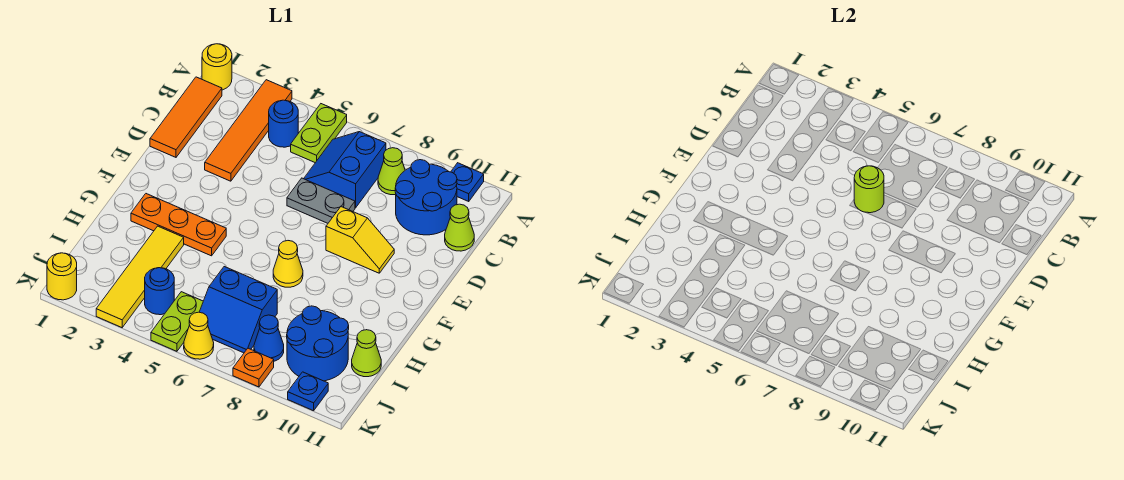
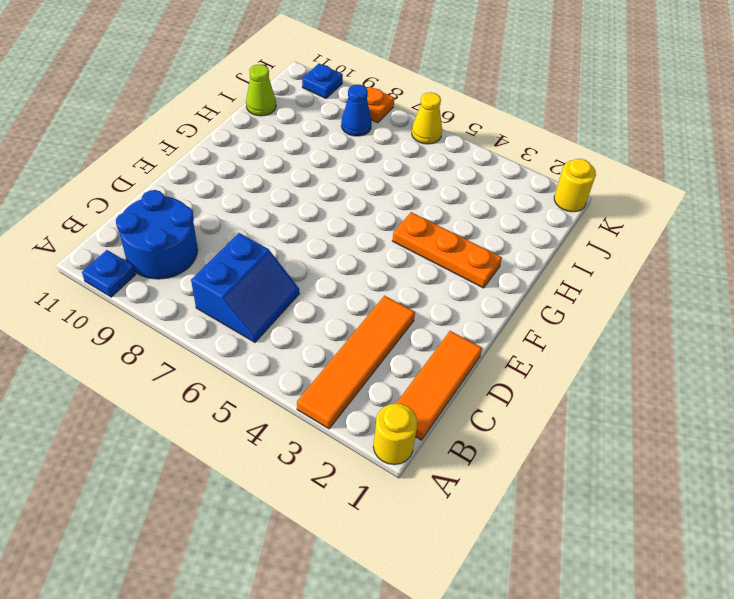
none -> lime 1x2 plate [291,104,347,163]
none -> blue 1x1 round brick [269,100,298,147]
none -> lime 1x1 cone [378,148,405,195]

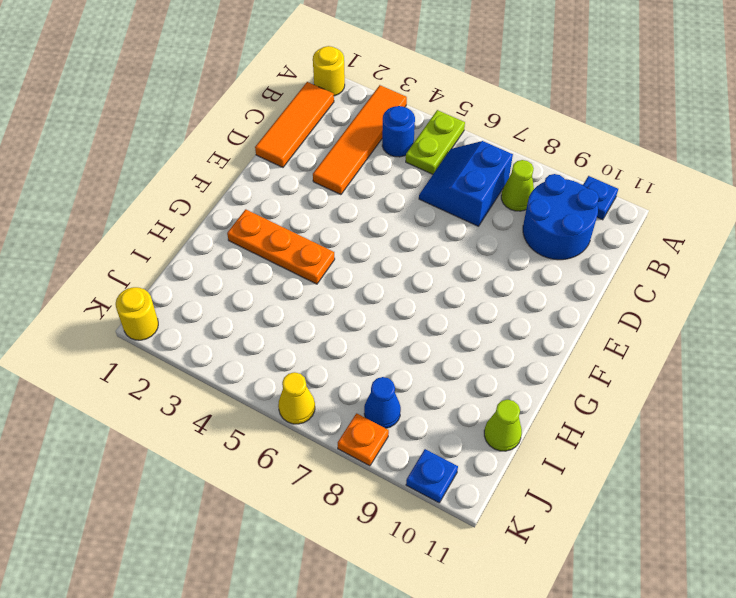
none -> lime 1x1 cone [445,204,474,251]
none -> grey 1x2 plate [287,178,355,223]
none -> yellow 1x2 slope [326,207,394,273]

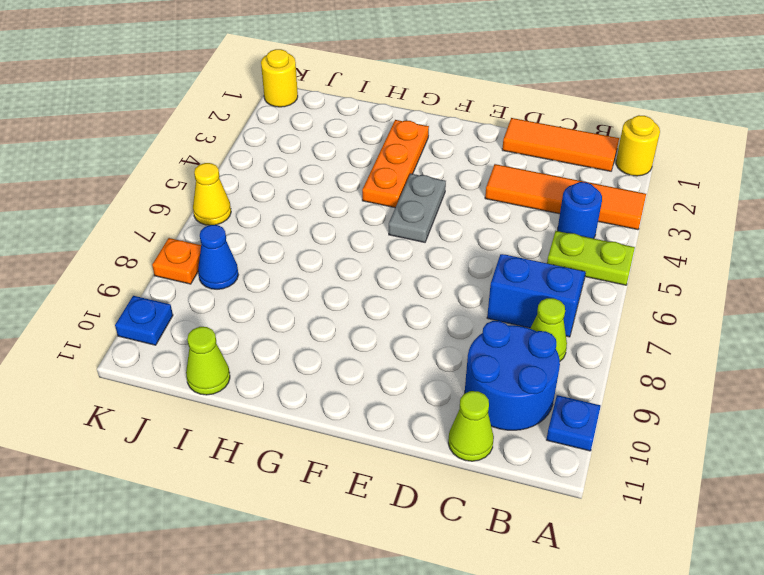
grey 1x2 plate [389,174,446,242] -> grey 1x2 plate moved to [287,178,355,223]
none -> yellow 1x2 slope [326,207,394,273]
none -> yellow 1x1 cone [273,241,303,287]
none -> yellow 1x4 tile [96,226,184,328]

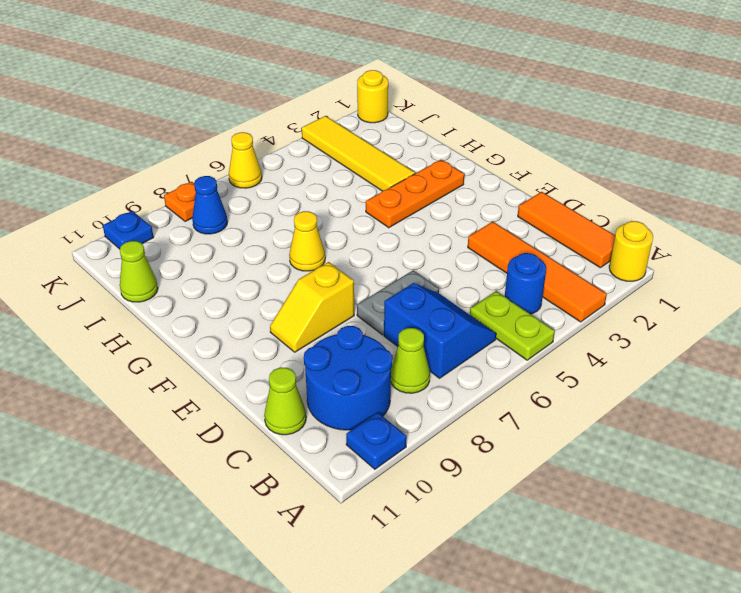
none -> blue 2x2 slope [200,267,277,353]
none -> blue 2x2 round brick [287,306,349,381]
none -> blue 1x1 round brick [145,268,174,315]

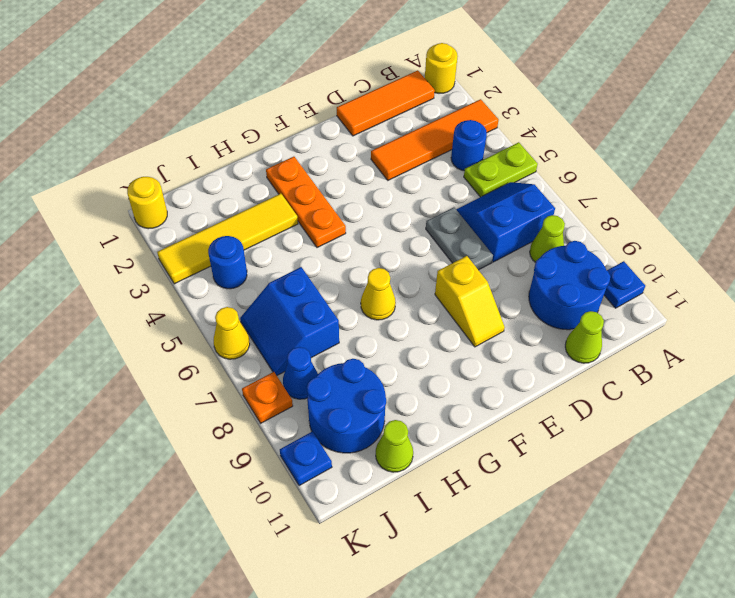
none -> lime 1x2 plate [151,292,203,351]
none -> lime 1x1 round brick [854,166,884,213]

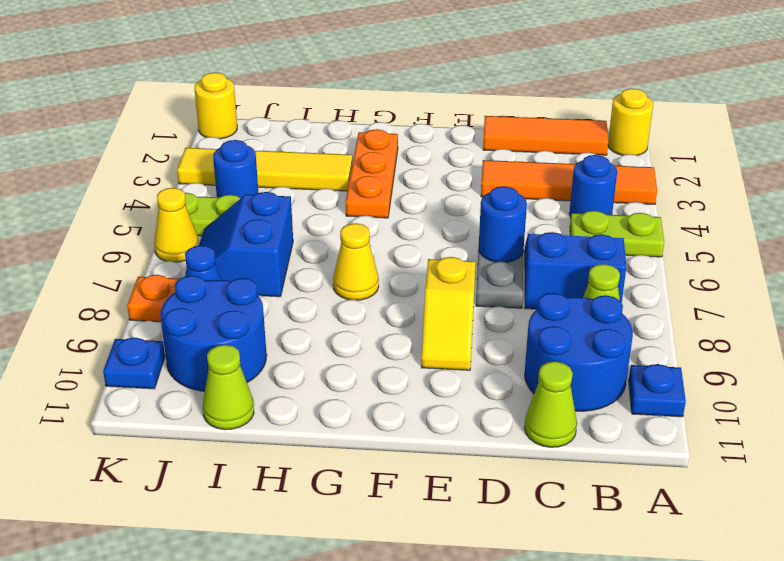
blue 1x1 round brick [479,186,527,262] -> lime 1x1 round brick [854,166,884,213]

